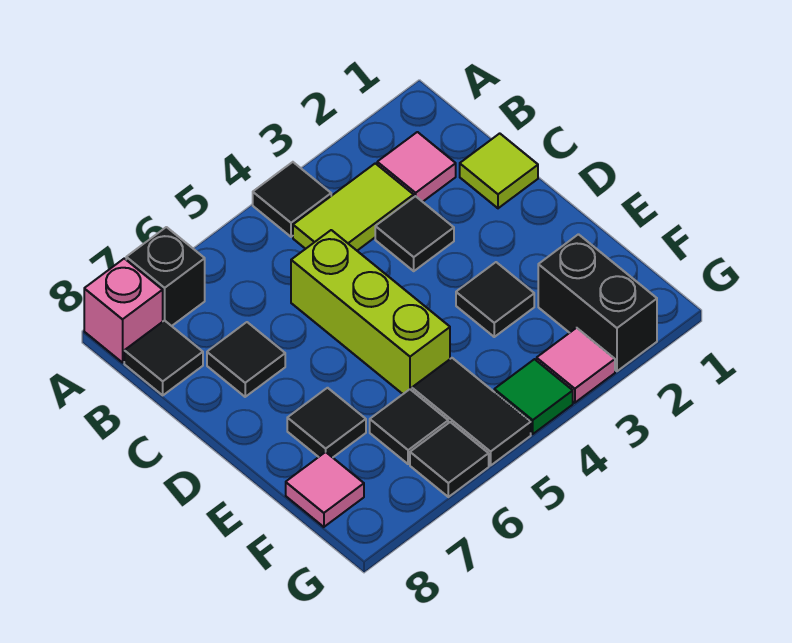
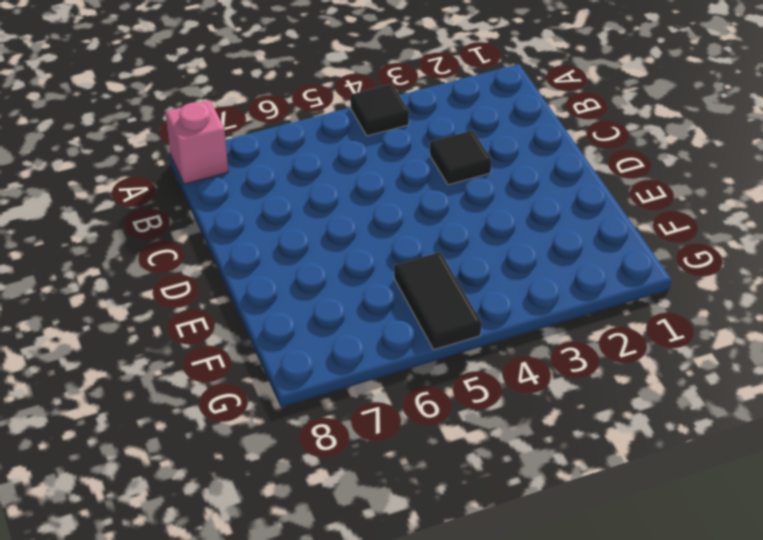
none -> black 1x1 brick [126,227,205,326]
none -> pink 1x1 tile [377,132,456,202]
none -> lime 1x2 tile [293,163,414,251]

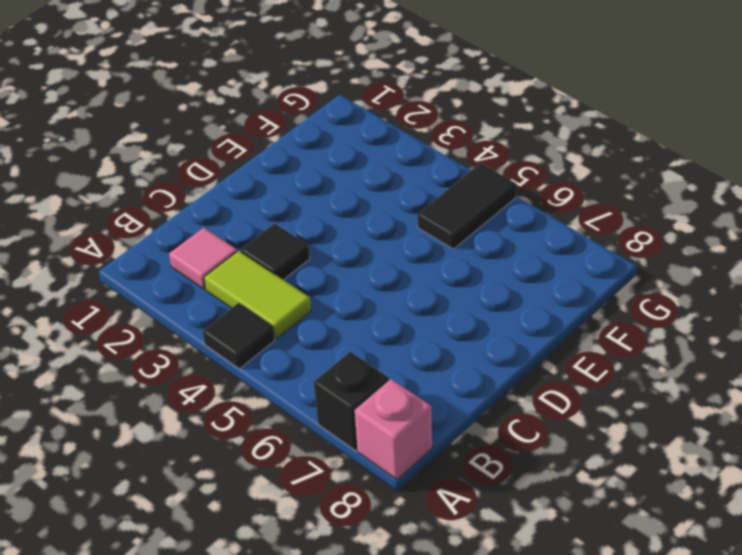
none -> black 1x1 tile [124,320,203,395]
none -> lime 1x1 tile [460,133,538,208]
none -> lime 1x3 brick [291,230,450,394]

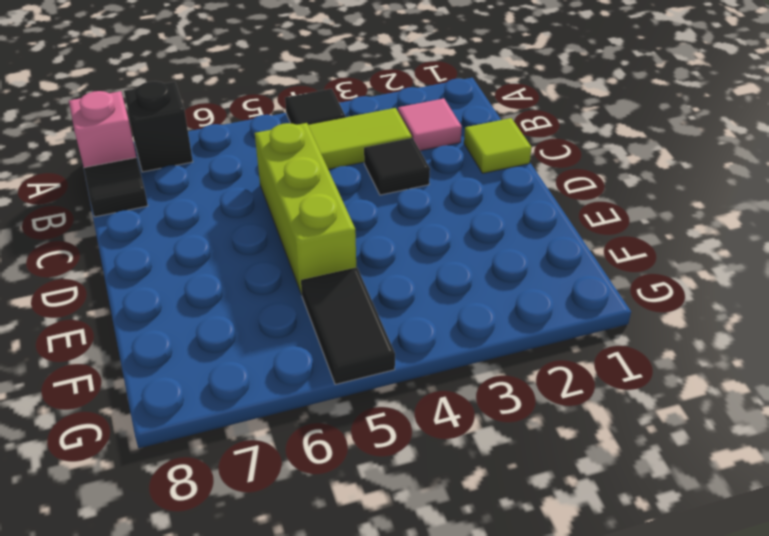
none -> black 1x1 tile [207,322,285,397]
none -> black 1x1 tile [456,262,534,337]
none -> black 1x1 tile [287,388,366,457]

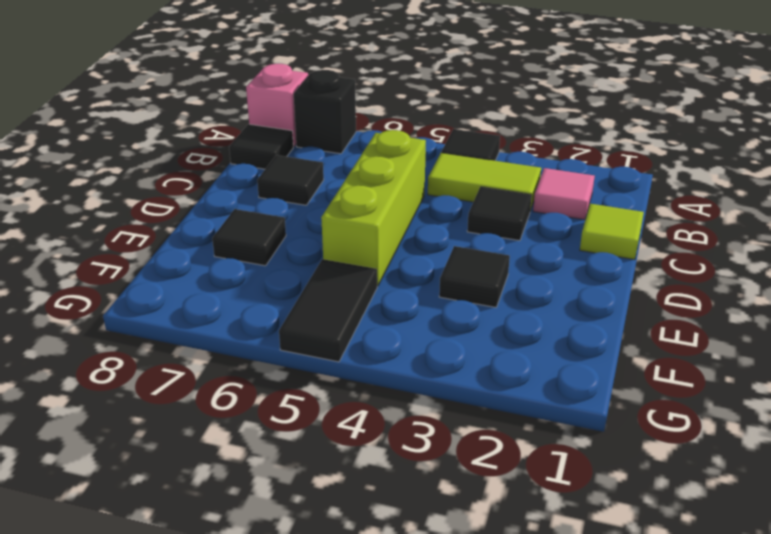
none -> black 1x2 brick [538,234,657,371]
none -> black 1x1 tile [370,389,448,464]
none -> pink 1x1 tile [286,452,364,527]

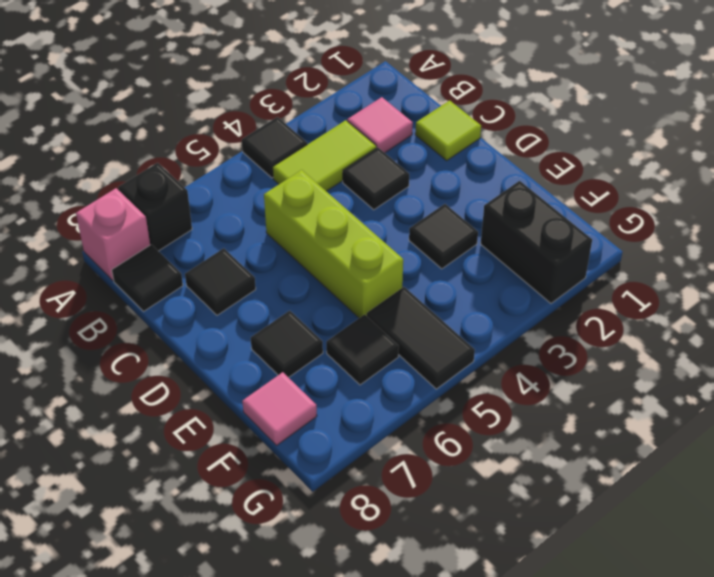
none -> pink 1x1 tile [537,328,615,403]
none -> green 1x1 tile [494,359,573,434]
none -> black 1x1 tile [410,422,489,497]

